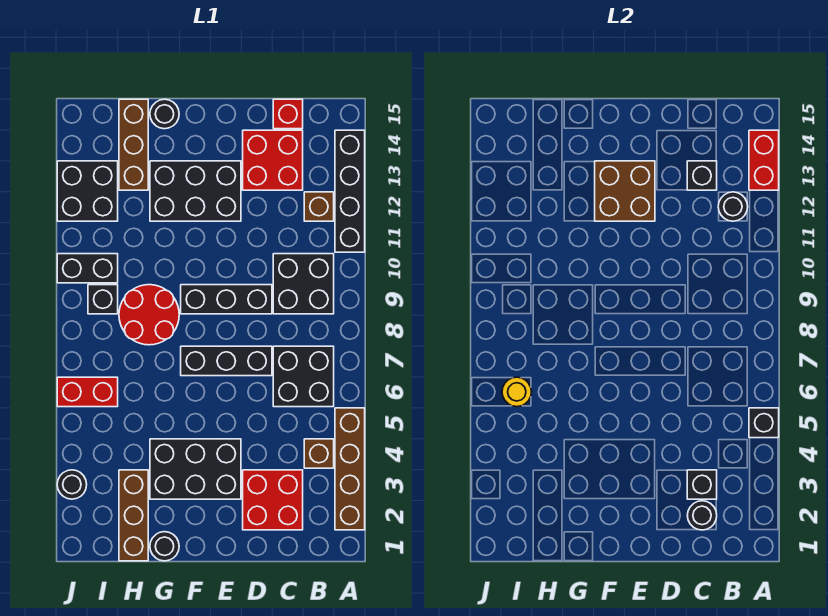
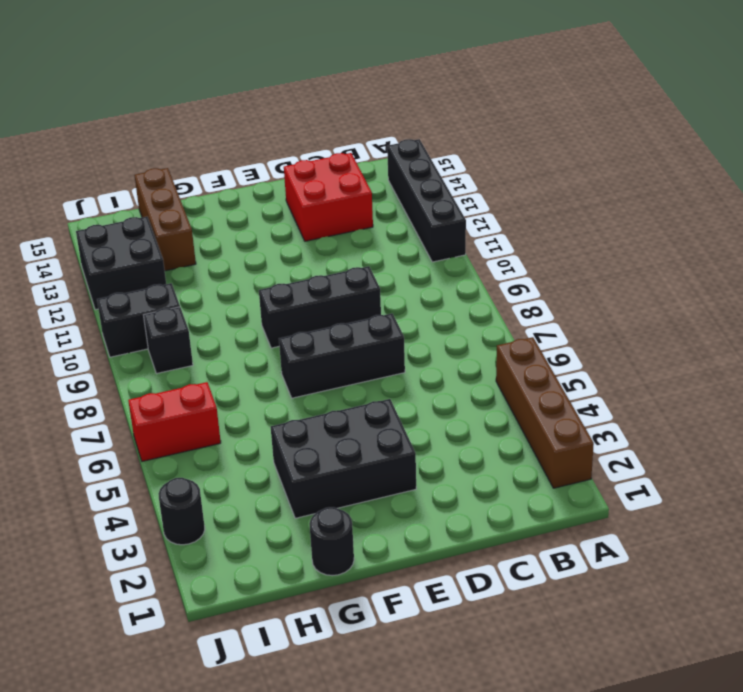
none -> brown 1x1 brick [304,439,334,468]
none -> black 2x2 brick [273,346,334,407]
none -> black 2x2 brick [273,254,334,314]
none -> brown 1x1 brick [304,192,334,221]

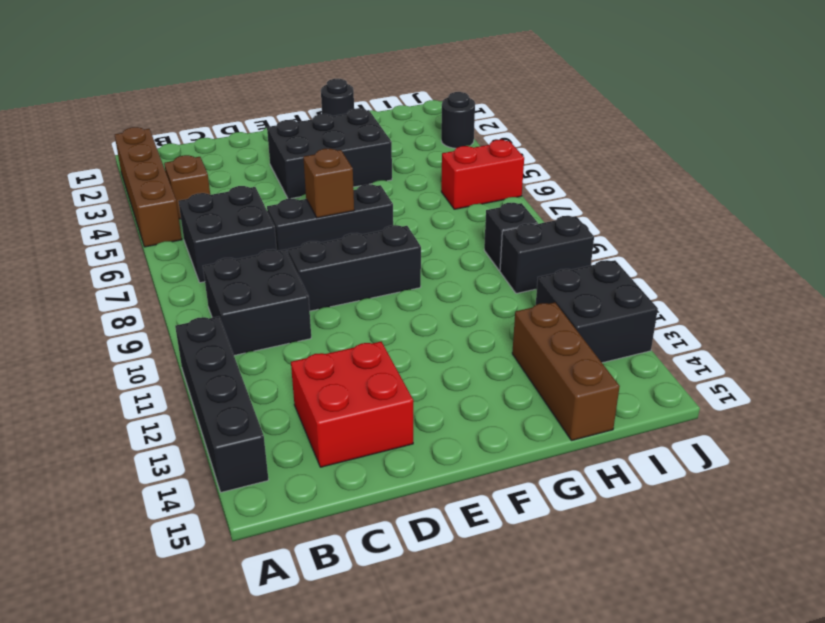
brown 1x1 brick [303,149,354,218] -> brown 1x1 brick moved to [304,192,334,221]
none -> red 2x2 brick [243,470,303,530]
none -> red 1x1 brick [273,99,303,129]
none -> black 2x3 brick [150,161,241,221]
none -> red 2x2 round brick [119,285,179,345]

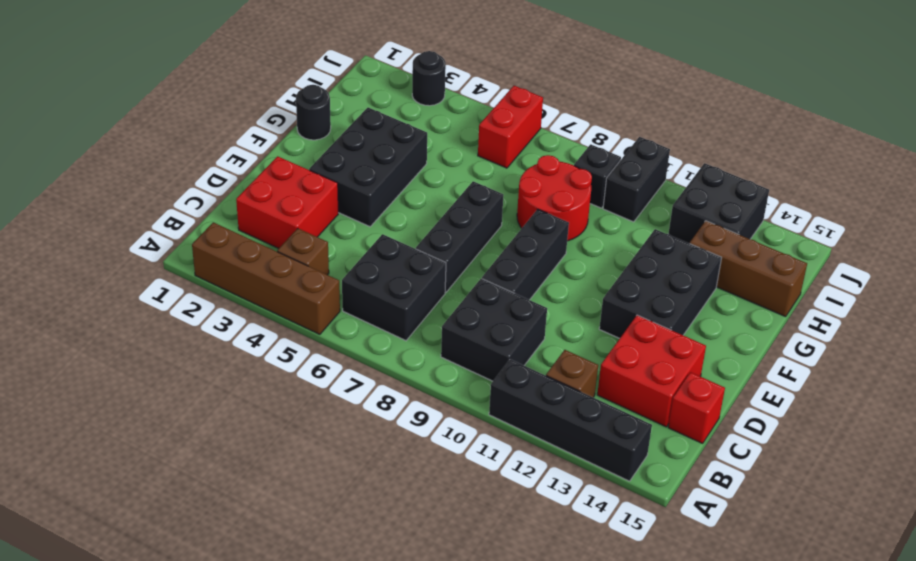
none -> black 1x1 round brick [150,99,179,129]
none -> brown 1x3 brick [119,470,148,561]
none -> black 1x1 brick [749,408,779,438]
none -> red 1x2 brick [749,130,779,190]

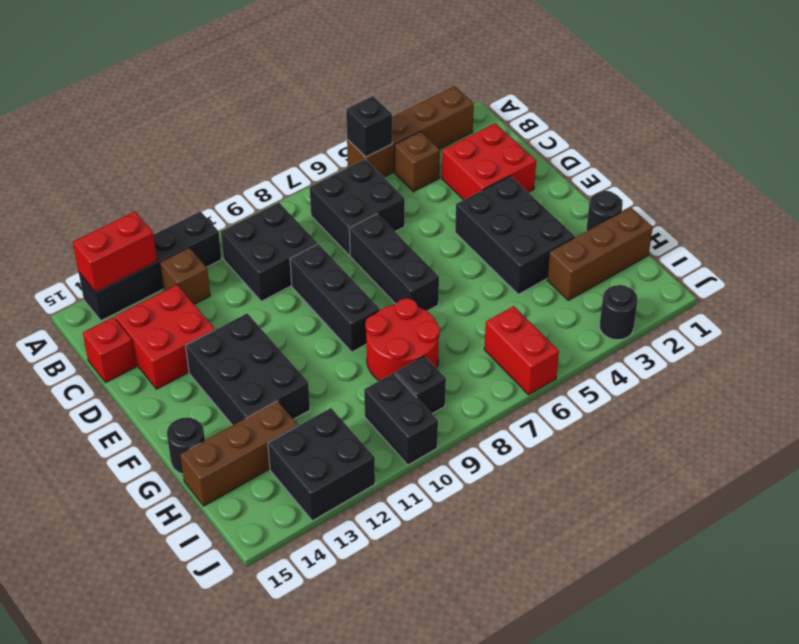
none -> black 1x1 round brick [718,192,748,221]
none -> black 1x1 round brick [687,501,717,530]
none -> black 1x1 brick [687,470,717,499]
none -> black 1x1 brick [687,161,717,190]

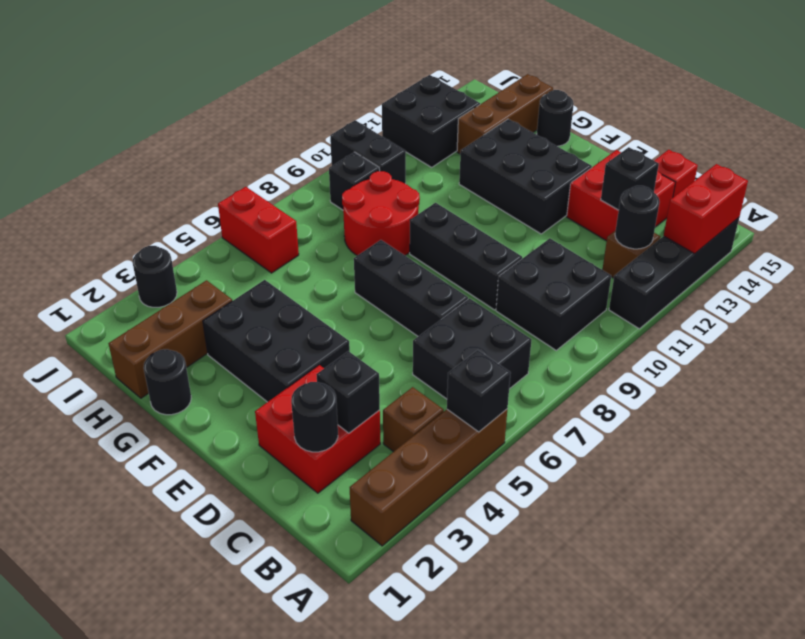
none -> brown 2x2 brick [595,161,655,221]
none -> yellow 1x1 round brick [502,377,531,407]

